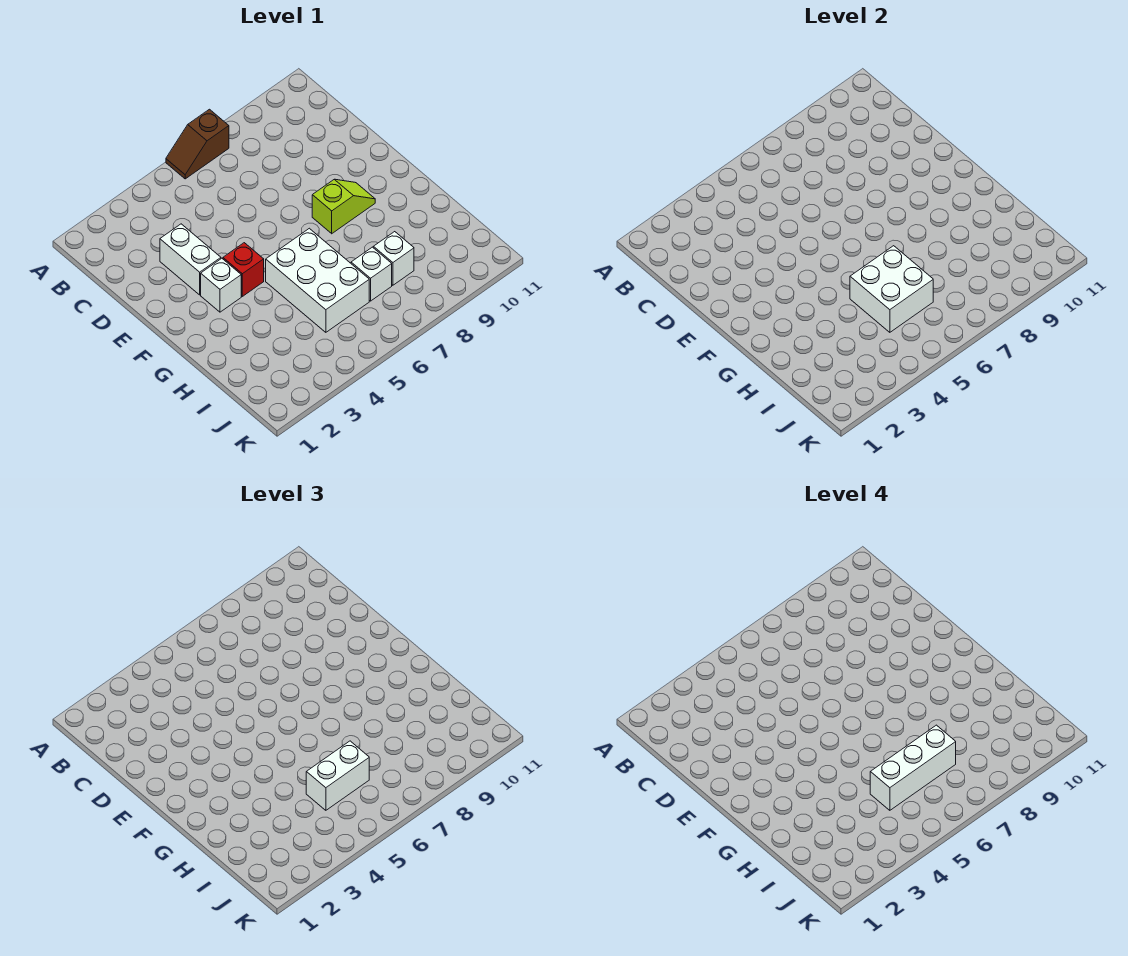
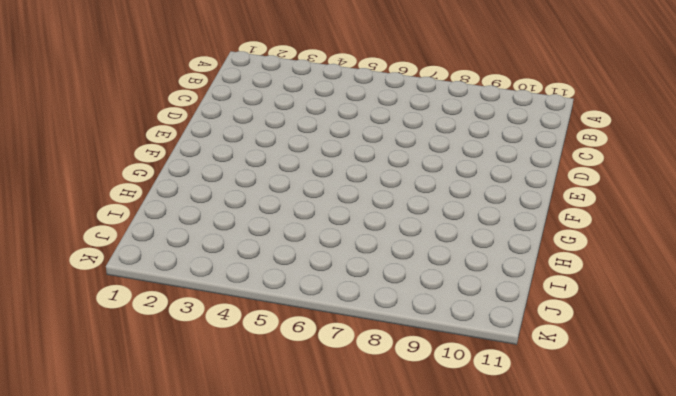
none -> brown 1x2 slope [166,109,229,179]
none -> white 1x2 brick [160,224,221,295]

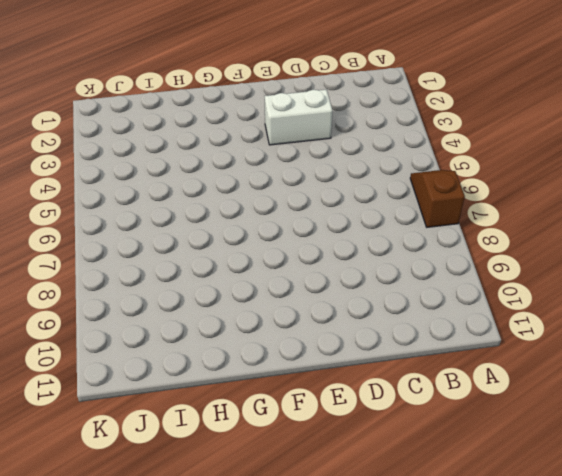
none -> white 1x1 brick [201,258,241,312]
none -> red 1x1 brick [223,243,264,296]

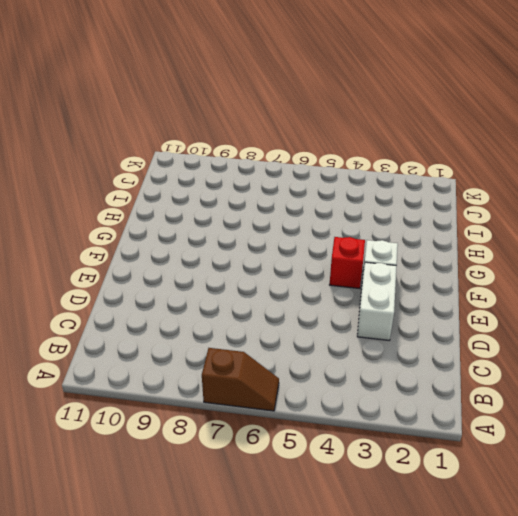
none -> lime 1x2 slope [312,179,375,234]
none -> white 2x3 brick [266,228,369,332]

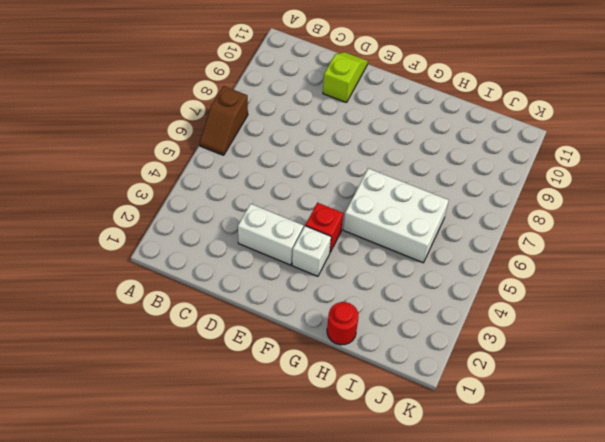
lime 1x2 slope [323,52,368,103] -> lime 1x2 slope moved to [312,179,375,234]
red 1x1 round brick [327,302,359,345] -> none
none -> white 1x1 brick [351,247,392,301]
none -> white 1x1 brick [373,232,414,285]

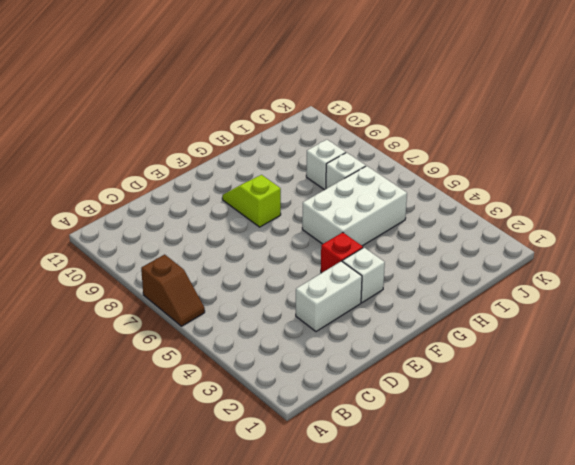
none -> white 2x2 brick [850,246,933,332]
none -> white 1x2 brick [306,741,369,810]

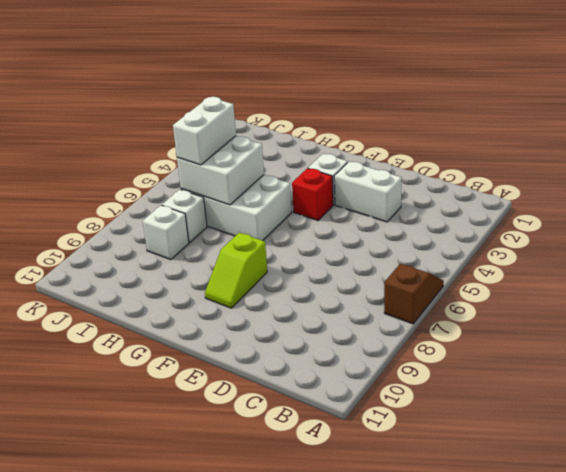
none -> white 1x3 brick [870,725,956,810]

